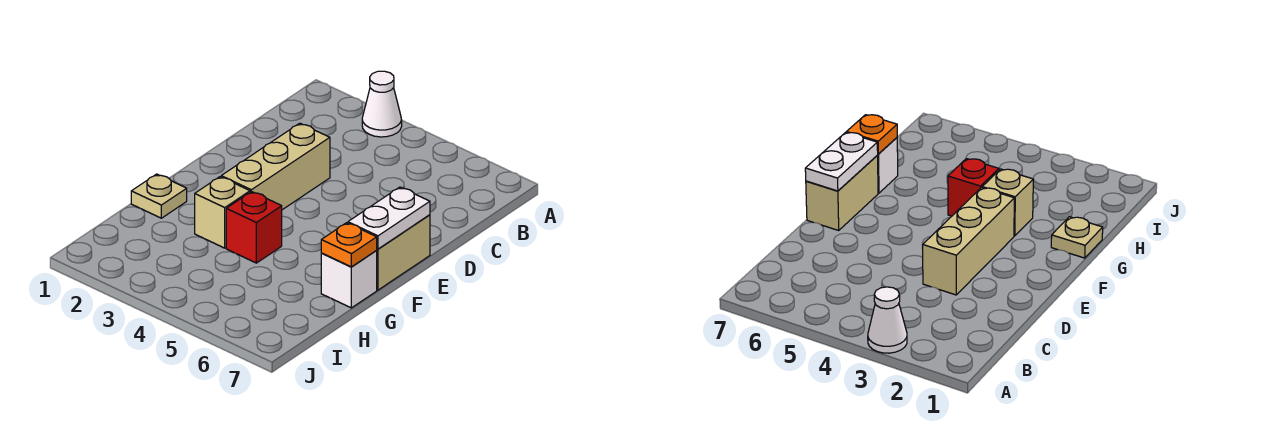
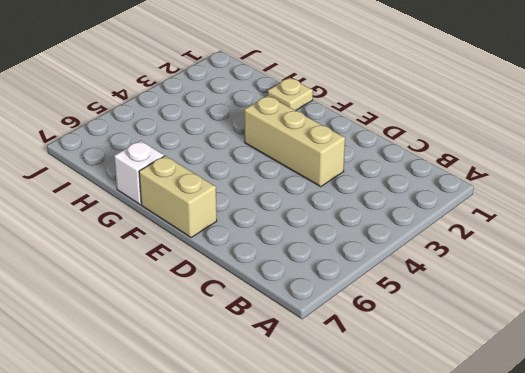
none -> white 1x1 cone [362,71,402,137]
none -> tan 1x1 brick [195,177,250,248]

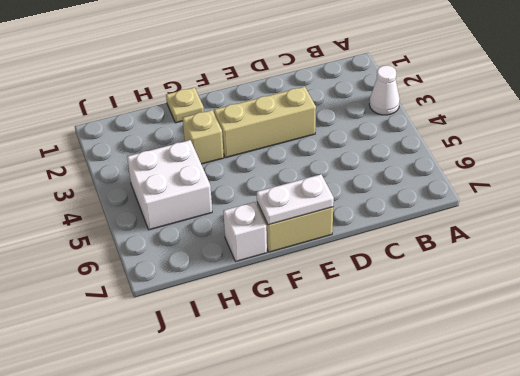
white 2x2 brick [127,140,212,230] -> none
none -> red 1x1 brick [226,192,282,263]
none -> orange 1x1 plate [321,223,377,267]

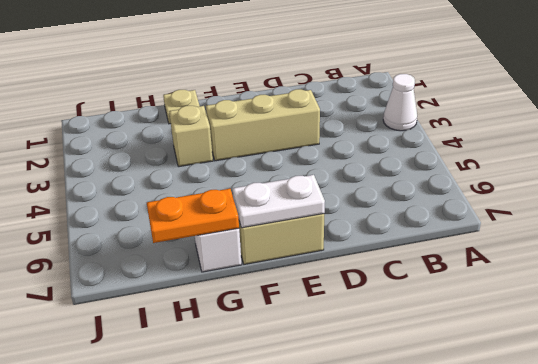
orange 1x2 plate [147,189,239,243] -> orange 1x1 plate [321,223,377,267]
none -> red 1x1 brick [226,192,282,263]

